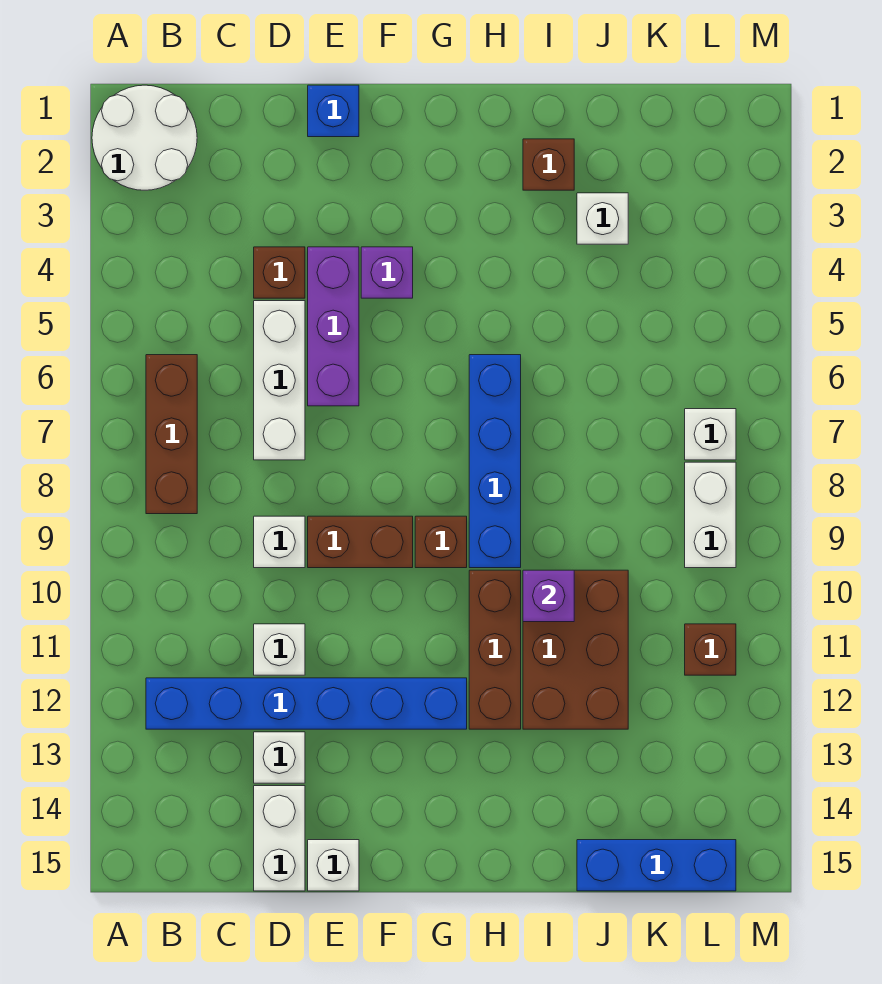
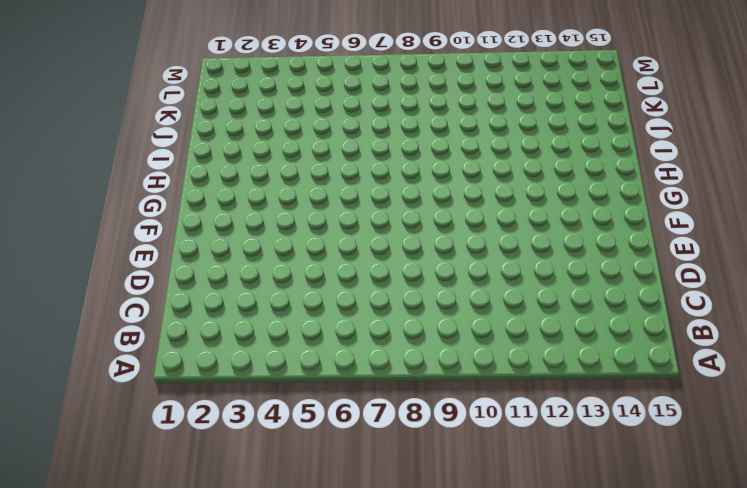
none -> white 2x2 round brick [92,85,197,190]
none -> brown 1x3 brick [146,355,197,514]
none -> blue 1x6 brick [146,678,467,729]

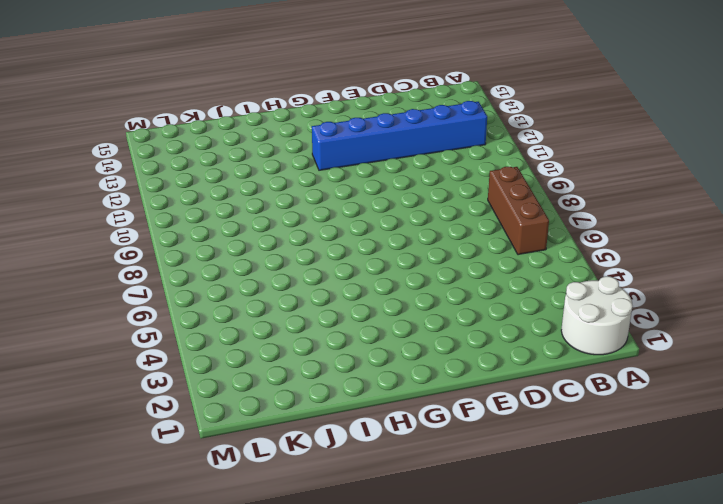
none -> brown 1x1 brick [254,247,305,298]
none -> white 1x3 brick [254,301,305,460]
none -> white 1x1 brick [254,516,305,568]

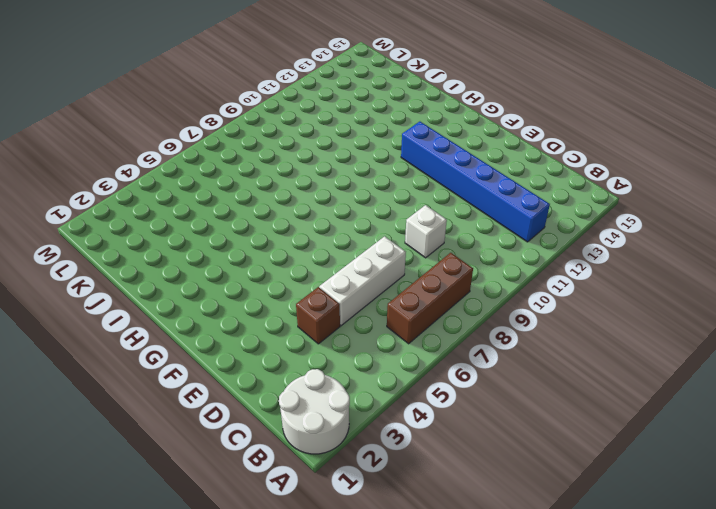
none -> white 1x1 brick [254,624,305,675]
none -> white 1x1 brick [254,732,305,783]
none -> white 1x2 brick [254,786,305,891]

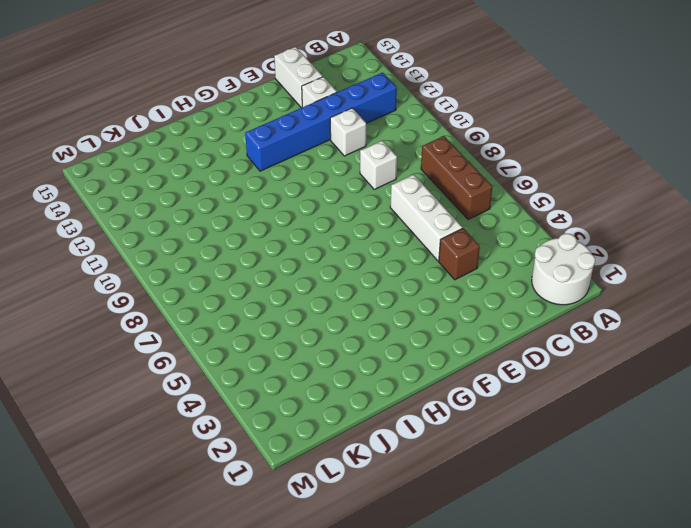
none -> blue 1x1 brick [308,85,359,137]
none -> purple 1x3 brick [308,247,359,406]
none -> brown 1x2 brick [308,516,413,568]

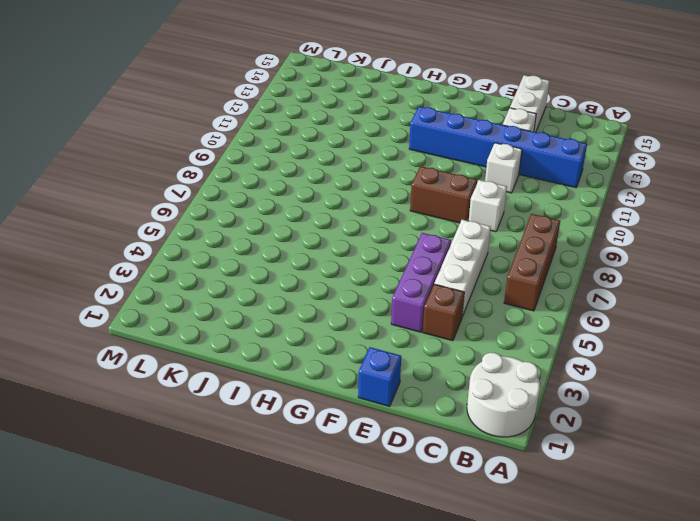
none -> white 1x1 brick [308,840,359,891]
none -> purple 1x1 brick [361,247,413,298]
none -> brown 1x1 brick [415,516,467,568]

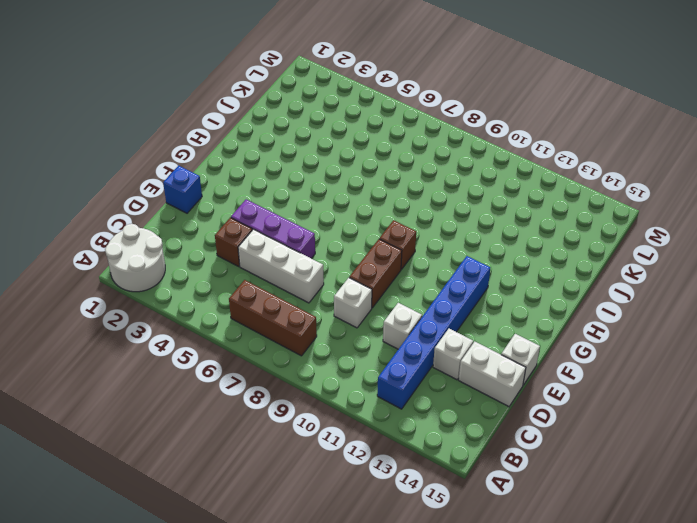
none -> purple 1x1 brick [361,247,413,298]
none -> blue 1x4 brick [469,355,521,568]
none -> brown 1x3 brick [469,570,521,729]

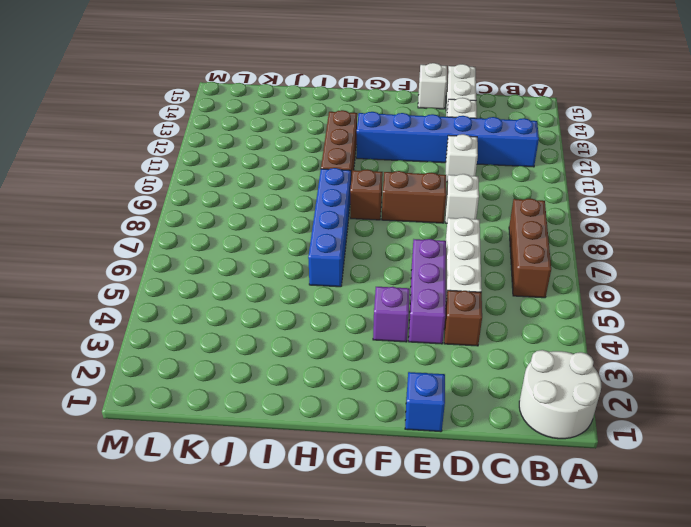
none -> brown 1x1 brick [523,139,574,190]
none -> brown 2x3 brick [523,570,628,729]
none -> white 1x1 brick [577,193,628,244]

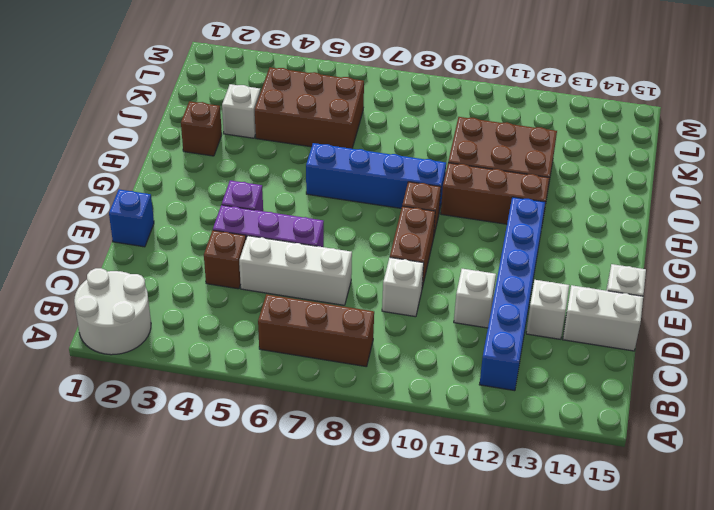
brown 2x3 brick [255,67,364,149] -> none
none -> blue 1x3 brick [577,840,736,891]
none -> white 1x1 brick [685,409,736,460]
none -> white 1x2 brick [685,462,736,568]

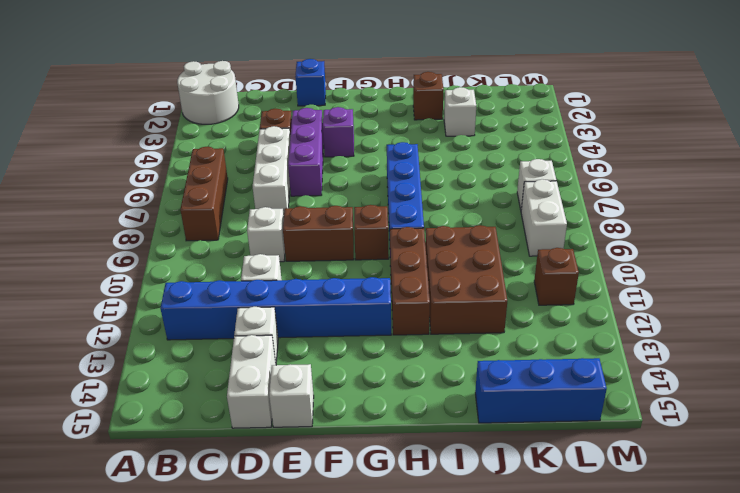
none -> purple 1x1 brick [523,570,574,622]

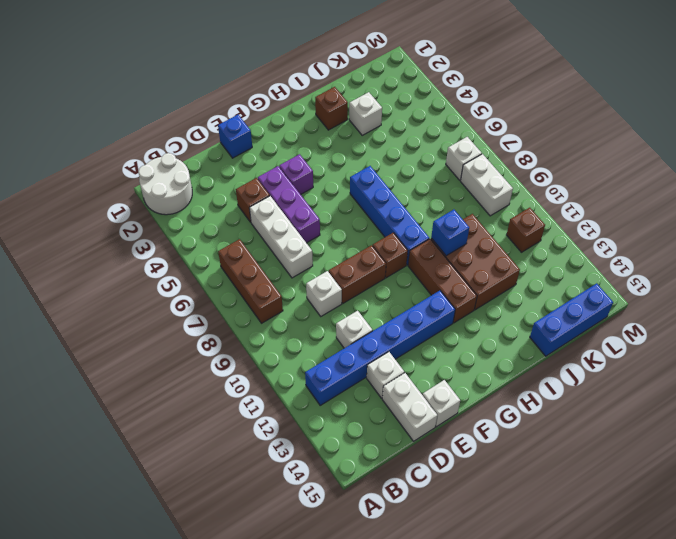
blue 1x1 brick [431,210,469,256] -> purple 1x1 brick [523,570,574,622]

